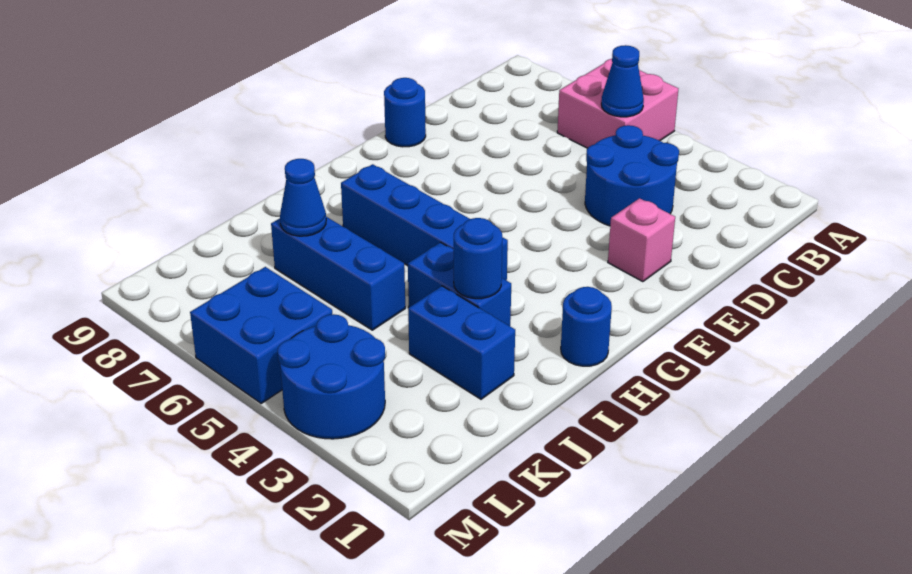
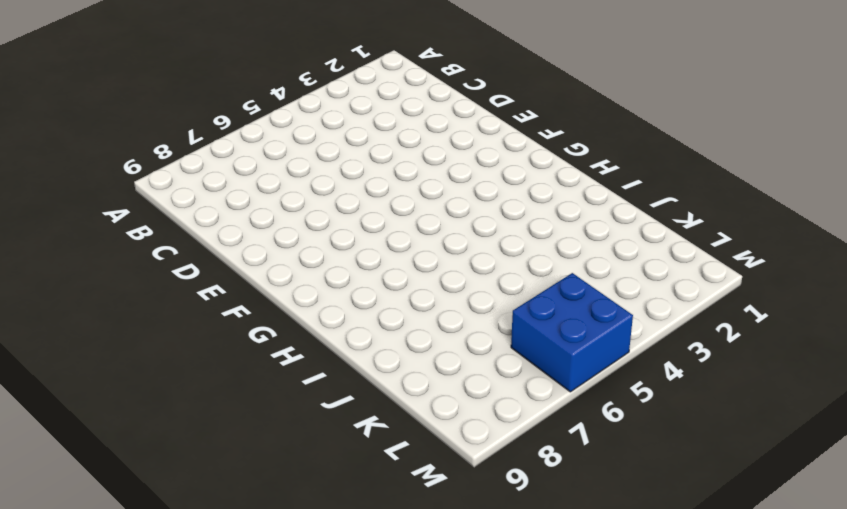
none -> pink 2x2 brick [557,59,678,148]
none -> blue 2x2 round brick [585,125,679,226]
none -> pink 1x1 brick [608,198,675,282]

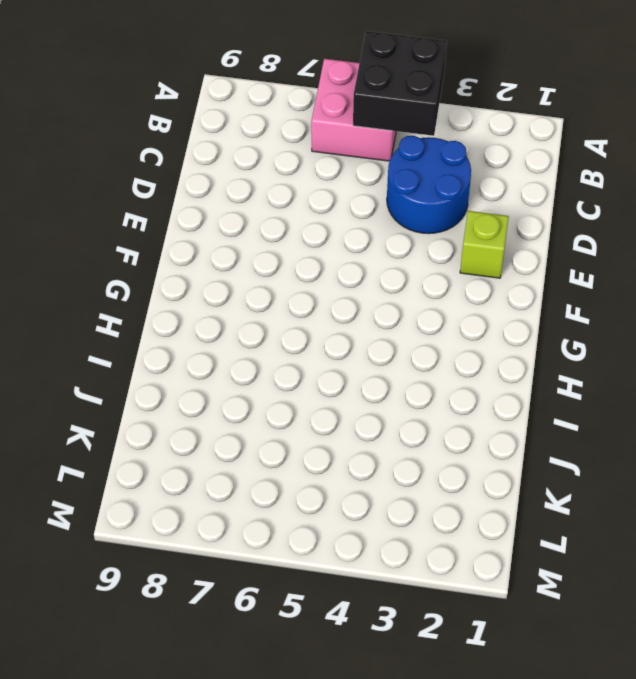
black 2x2 brick [353,31,447,136] -> blue 1x1 cone [601,45,644,117]
lime 1x1 brick [460,211,509,278] -> pink 1x1 brick [608,198,675,282]
none -> blue 1x1 round brick [384,78,426,147]
none -> blue 1x1 round brick [561,287,612,366]
none -> blue 1x4 brick [341,164,508,280]

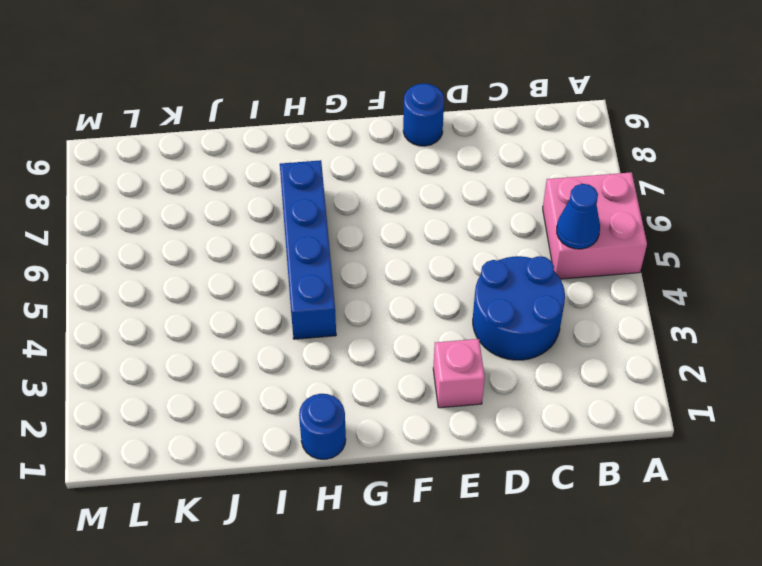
none -> blue 1x2 brick [408,242,511,326]
none -> blue 1x2 brick [408,286,515,399]
none -> blue 1x3 brick [271,217,405,330]

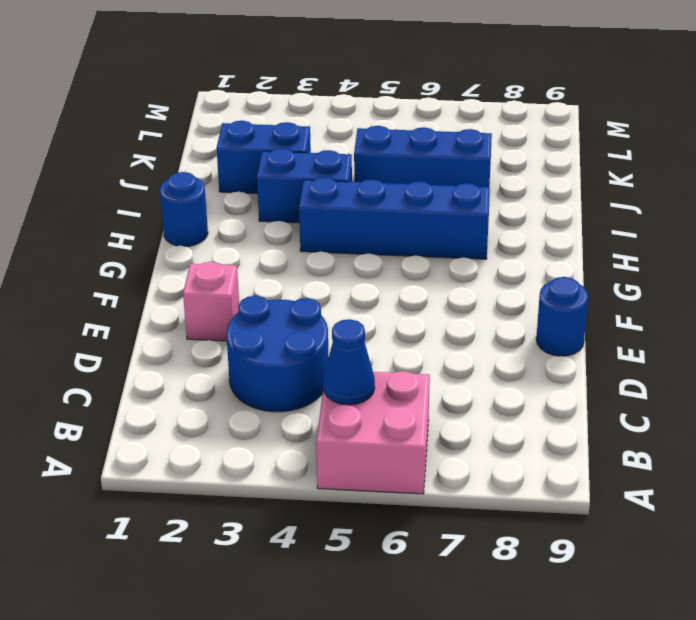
none -> blue 2x2 round brick [278,314,385,439]
none -> blue 2x2 brick [190,267,332,404]
none -> blue 1x1 round brick [454,218,502,299]

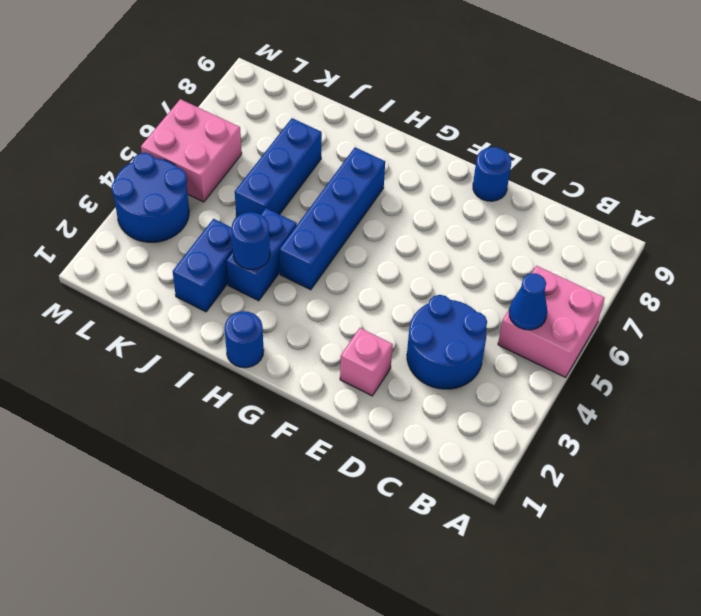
pink 2x2 brick [141,99,242,202] -> blue 2x2 brick [190,267,332,404]
none -> blue 1x1 cone [280,159,326,236]

